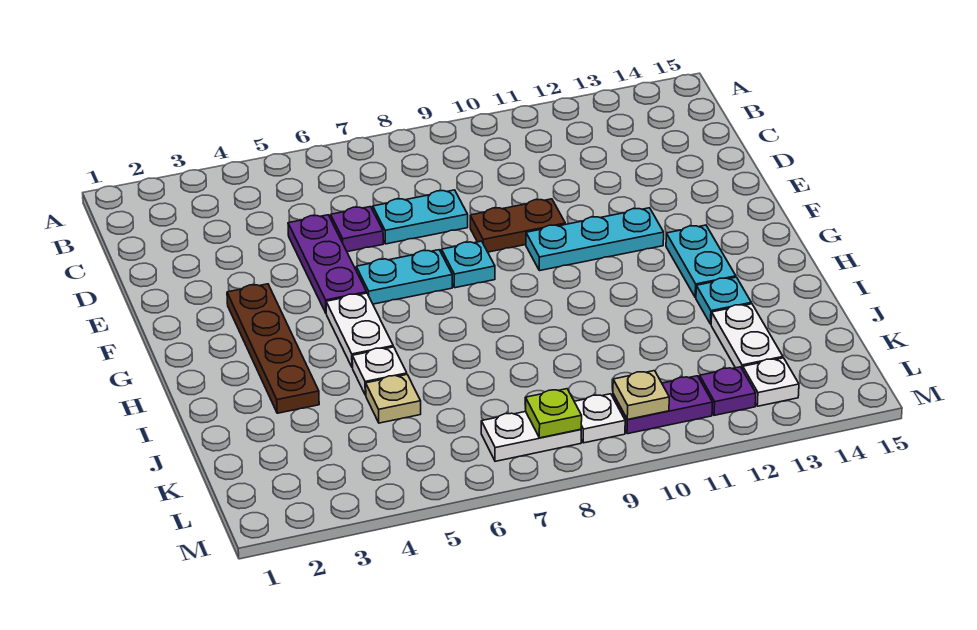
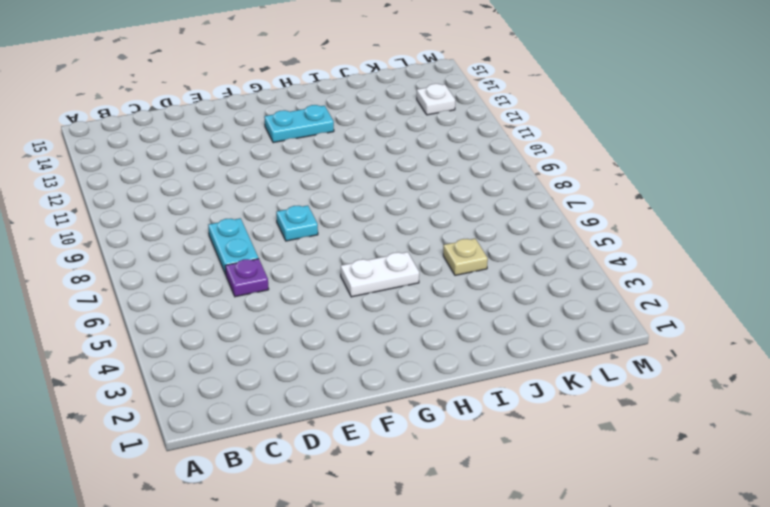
none -> purple 1x3 plate [288,215,367,313]
none -> brown 1x2 plate [470,199,565,252]
none -> brown 1x4 plate [227,284,319,413]

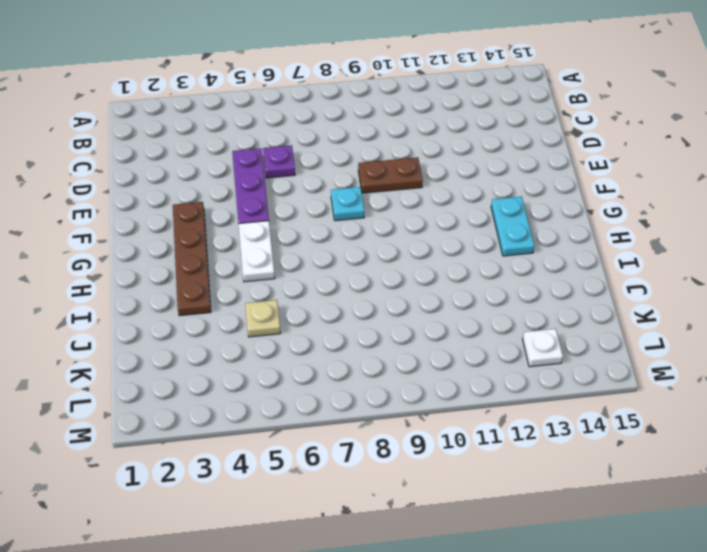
none -> cyan 1x2 plate [373,190,468,244]
none -> cyan 1x2 plate [356,250,452,304]
none -> cyan 1x3 plate [526,208,664,271]

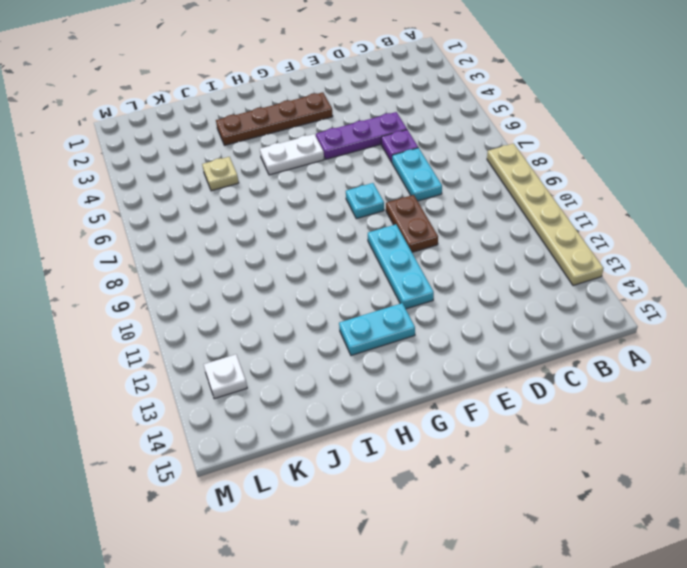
tan 1x6 plate [487,143,604,286] -> none
none -> cyan 1x2 plate [356,250,452,304]
none -> white 1x1 plate [352,347,407,395]
none -> cyan 1x1 plate [696,277,751,324]

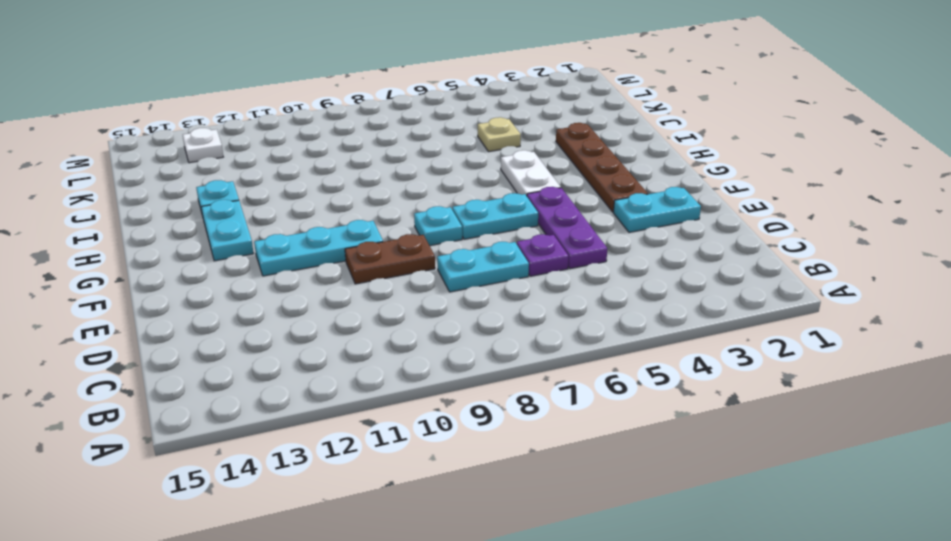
cyan 1x2 plate [613,187,701,232] -> none
none -> white 1x1 plate [352,347,407,395]
none -> white 1x2 plate [711,304,783,370]
none -> white 1x2 plate [481,412,581,461]

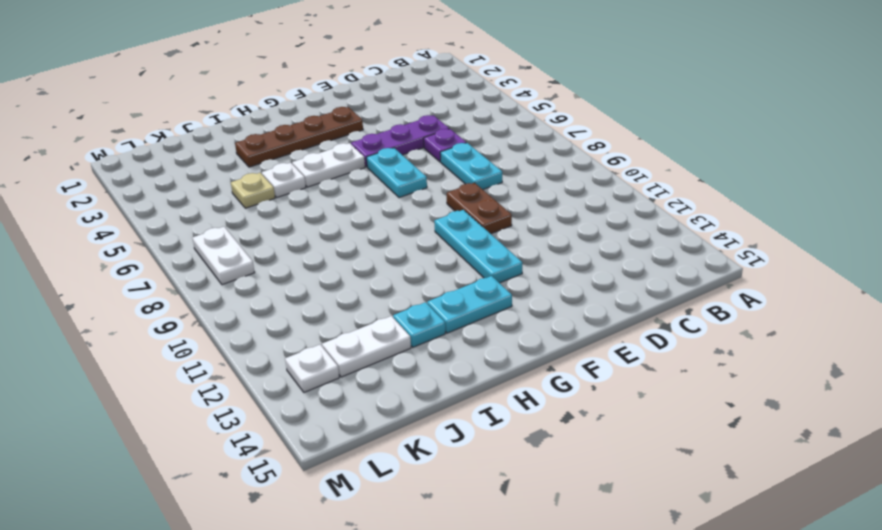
none -> cyan 1x1 plate [442,241,495,288]
none -> white 1x1 plate [574,394,625,443]
none -> purple 1x2 plate [613,376,713,434]

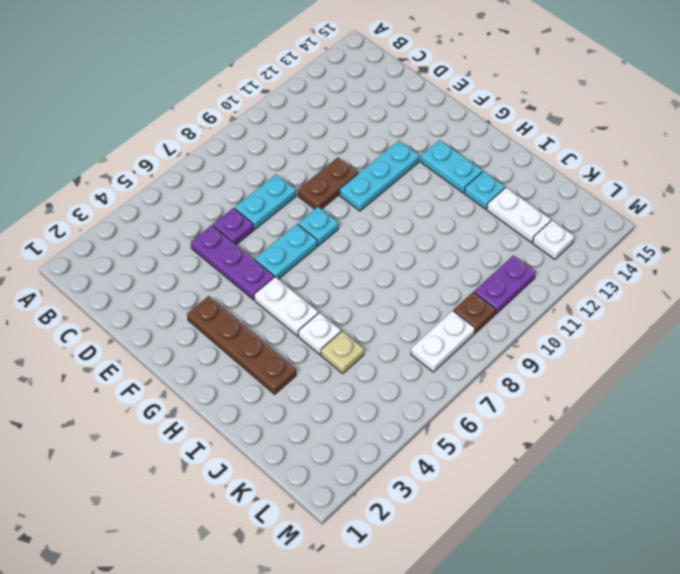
brown 1x1 plate [453,292,496,333] -> white 1x1 plate [574,394,625,443]
none -> purple 1x1 plate [700,367,756,415]
none -> lime 1x1 plate [526,389,582,438]
none -> tan 1x1 plate [613,371,669,419]

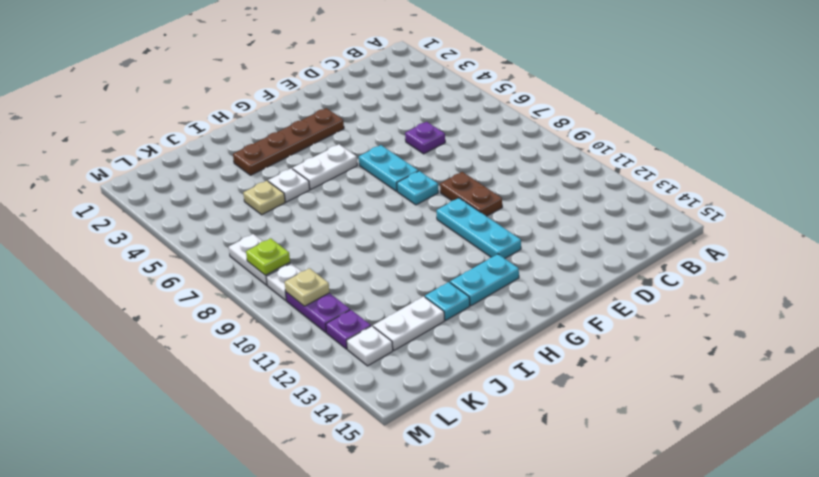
none -> purple 1x3 plate [288,215,367,313]
none -> cyan 1x2 plate [373,190,468,244]

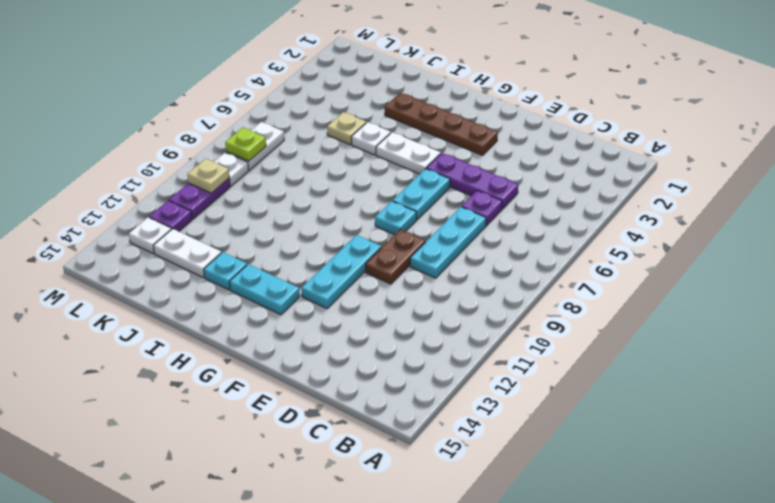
cyan 1x3 plate [410,207,486,278] -> cyan 1x2 plate [373,190,468,244]

